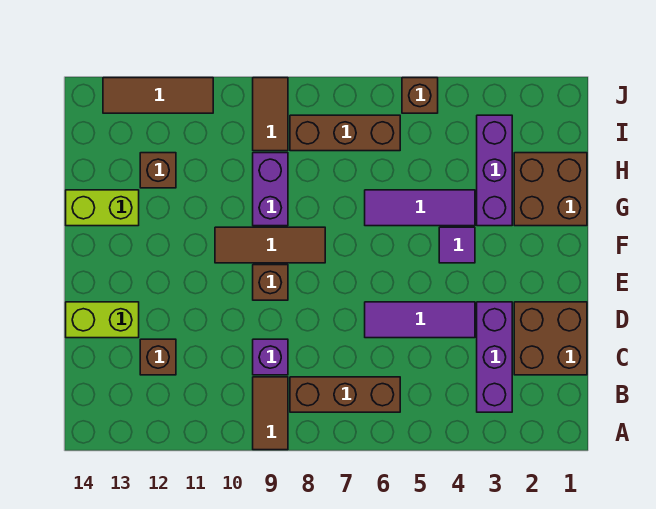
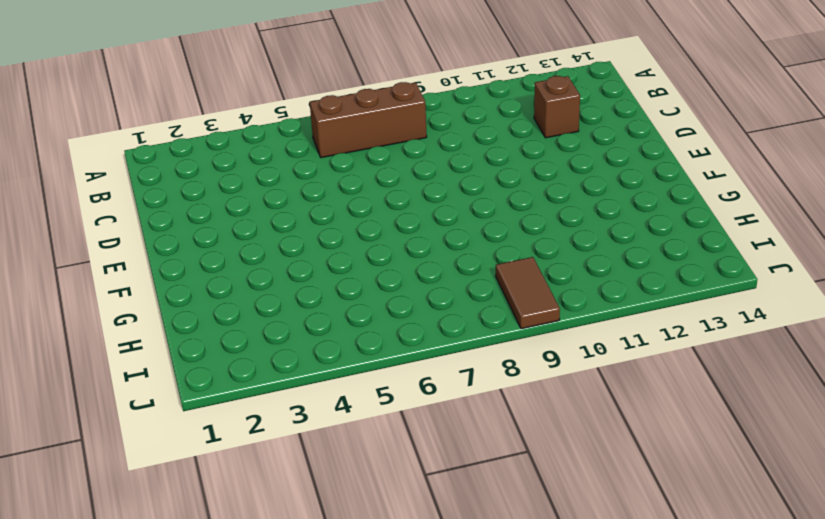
none -> brown 1x2 tile [253,377,288,450]
none -> purple 1x3 brick [477,302,512,412]
none -> brown 2x2 brick [514,302,587,375]

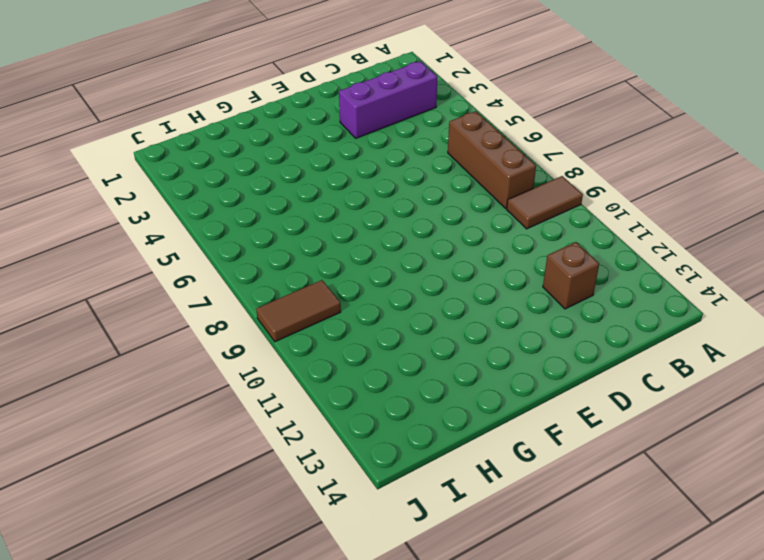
none -> brown 2x2 brick [514,302,587,375]
none -> purple 1x1 brick [253,339,288,375]
none -> purple 1x3 tile [365,302,475,338]

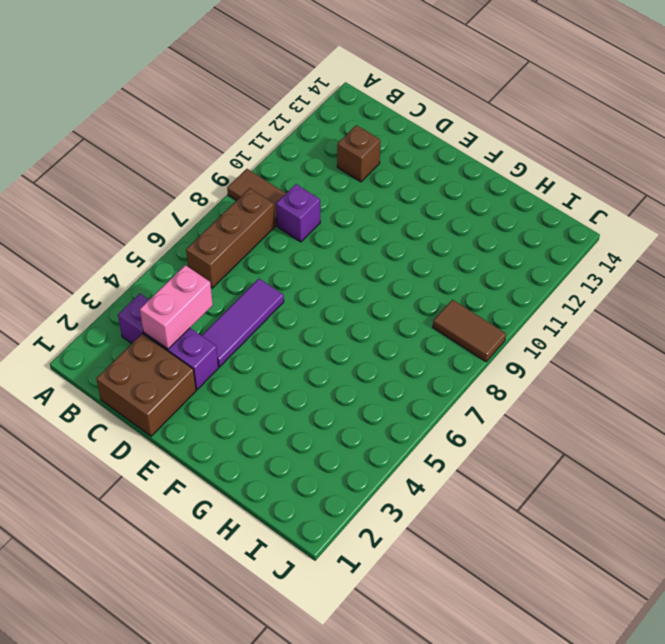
pink 1x2 brick [140,265,213,349] -> none
none -> lime 1x2 brick [66,302,139,338]
none -> brown 1x1 brick [253,265,288,300]
none -> purple 1x1 tile [439,227,475,263]

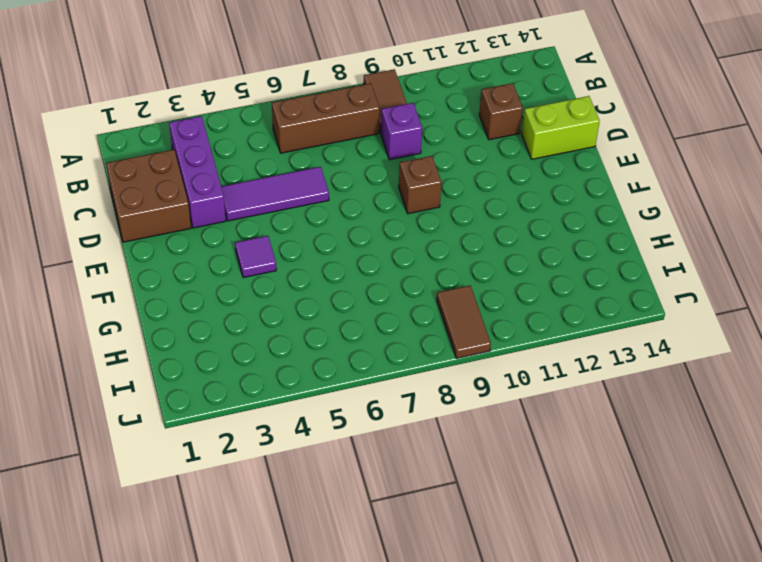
none -> brown 1x3 tile [215,227,325,263]
none -> brown 2x2 brick [514,153,587,226]
none -> purple 1x3 brick [477,115,512,226]

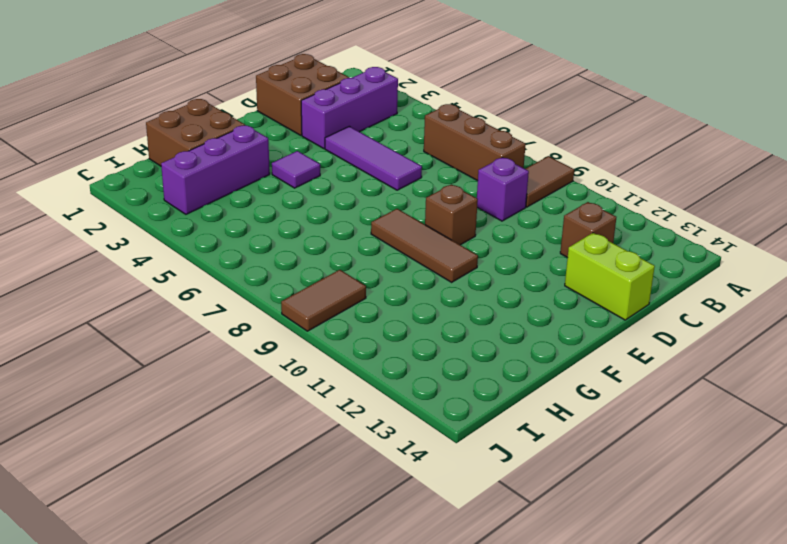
none -> purple 1x3 tile [365,190,475,226]
none -> purple 1x2 brick [253,153,288,226]
none -> lime 1x2 brick [66,190,139,226]

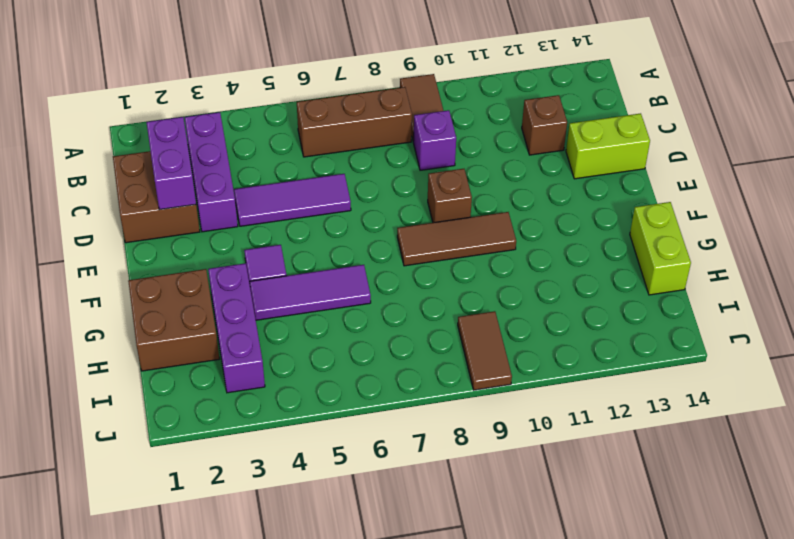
purple 1x2 brick [146,117,196,210] -> purple 1x2 brick moved to [253,153,288,226]
lime 1x2 brick [630,202,691,295] -> lime 1x2 brick turned to [66,190,139,226]
none -> brown 1x1 brick [140,153,176,188]
none -> brown 1x3 brick [290,115,400,151]
none -> brown 1x1 brick [402,78,438,113]

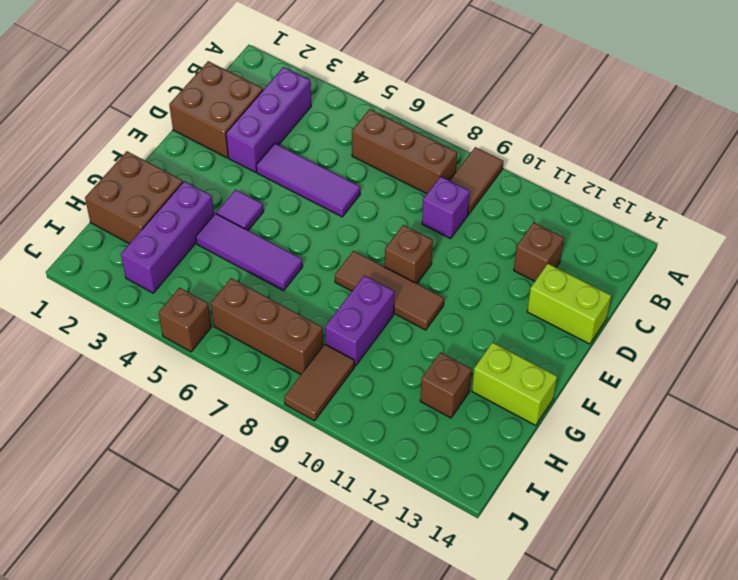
none -> brown 1x3 tile [103,78,213,113]

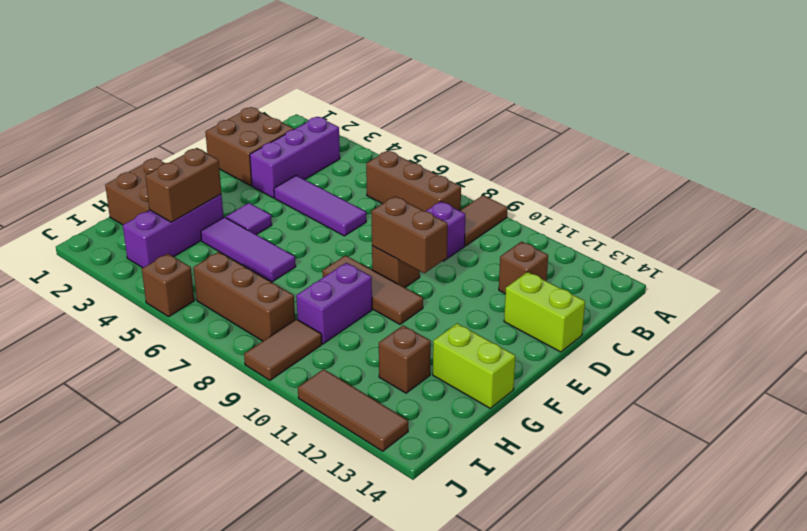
brown 1x2 brick [371,196,448,273] -> none
brown 1x2 brick [145,148,221,222] -> none

